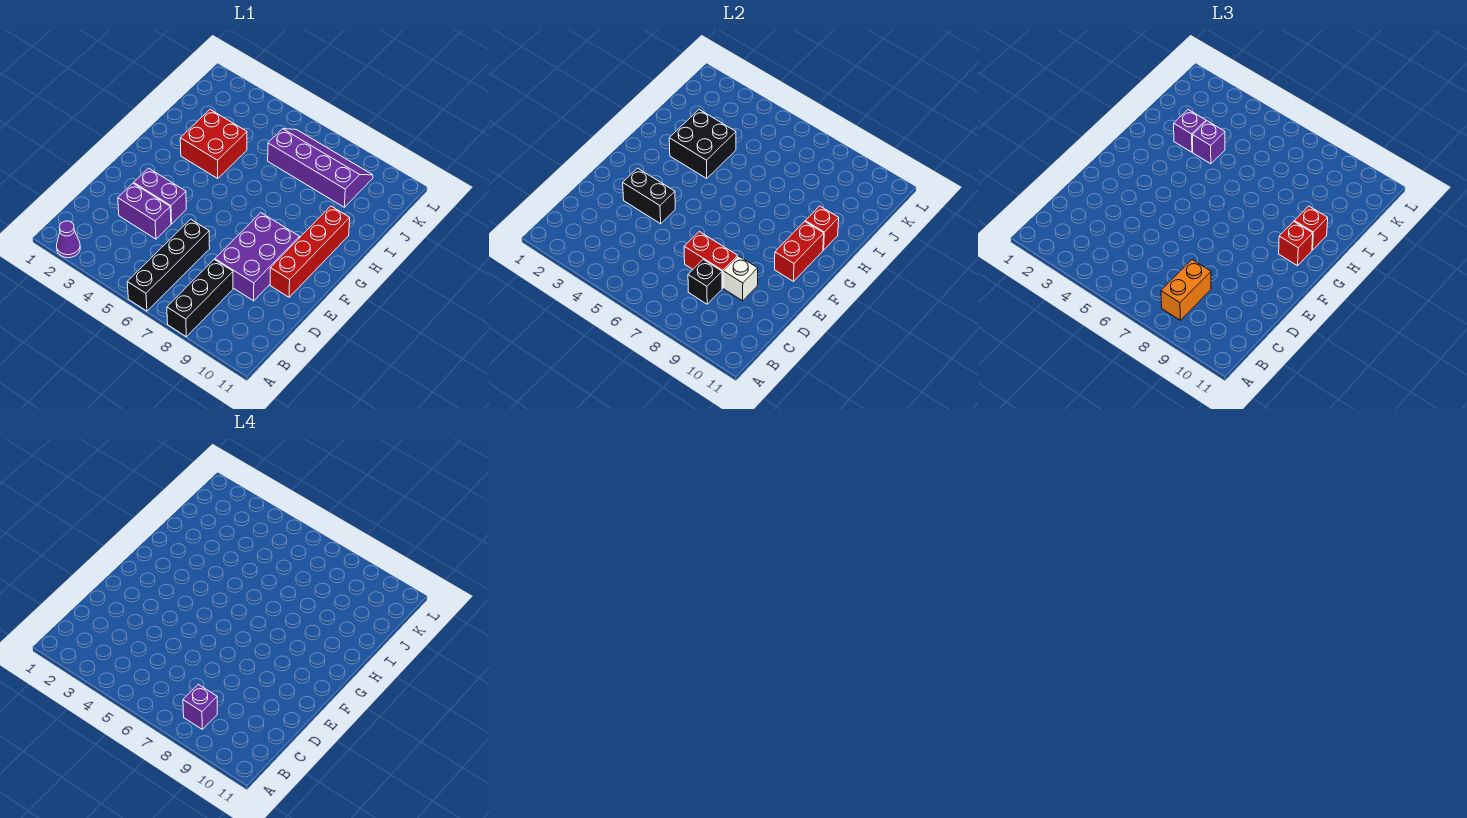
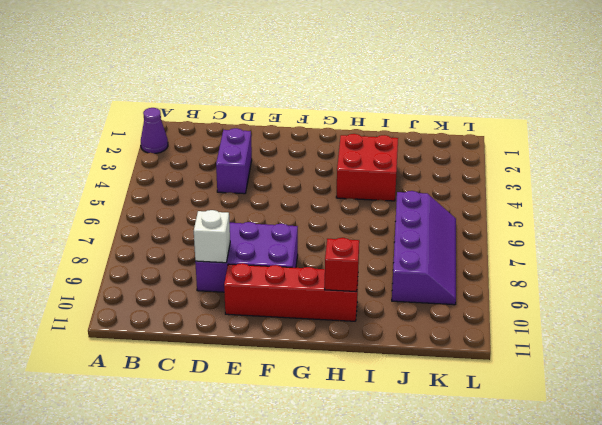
none -> black 1x4 brick [127,219,210,311]
none -> black 1x3 brick [167,260,233,337]
none -> purple 1x2 brick [134,168,186,224]

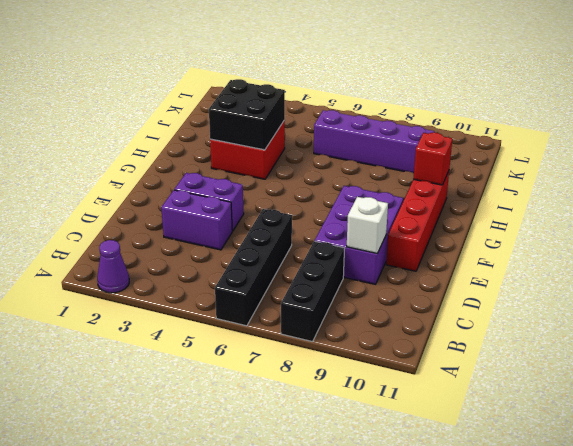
none -> black 1x1 brick [688,260,722,304]
none -> red 1x2 brick [684,232,738,288]
none -> black 1x2 brick [623,168,675,224]

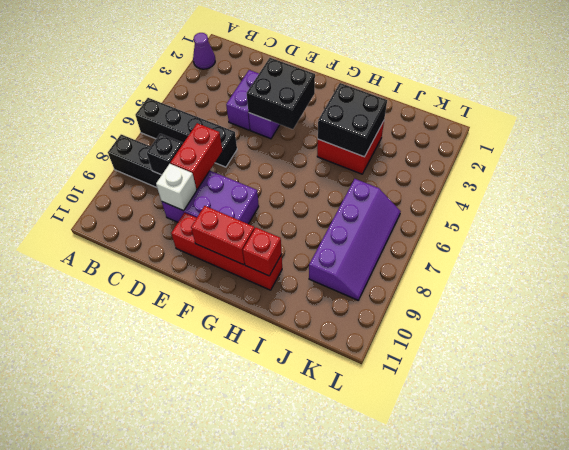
black 2x2 brick [247,58,315,129] -> black 1x2 brick [623,168,675,224]
none -> orange 1x2 brick [1161,260,1211,320]
none -> red 1x1 brick [1279,221,1313,266]
none -> red 1x1 brick [1294,206,1328,250]

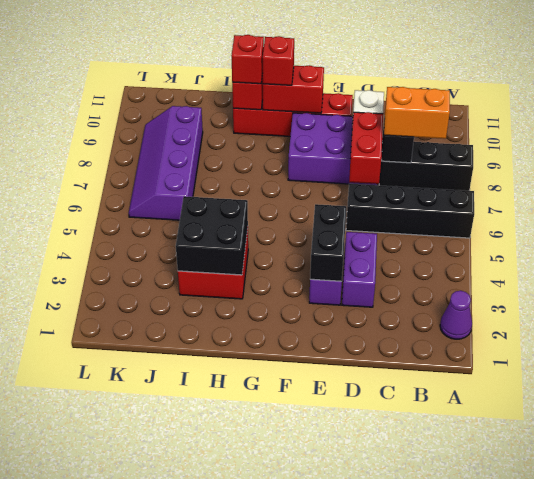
none -> purple 1x1 brick [1174,110,1206,152]
none -> purple 1x1 brick [1193,121,1225,164]
none -> purple 1x1 brick [183,684,217,729]

